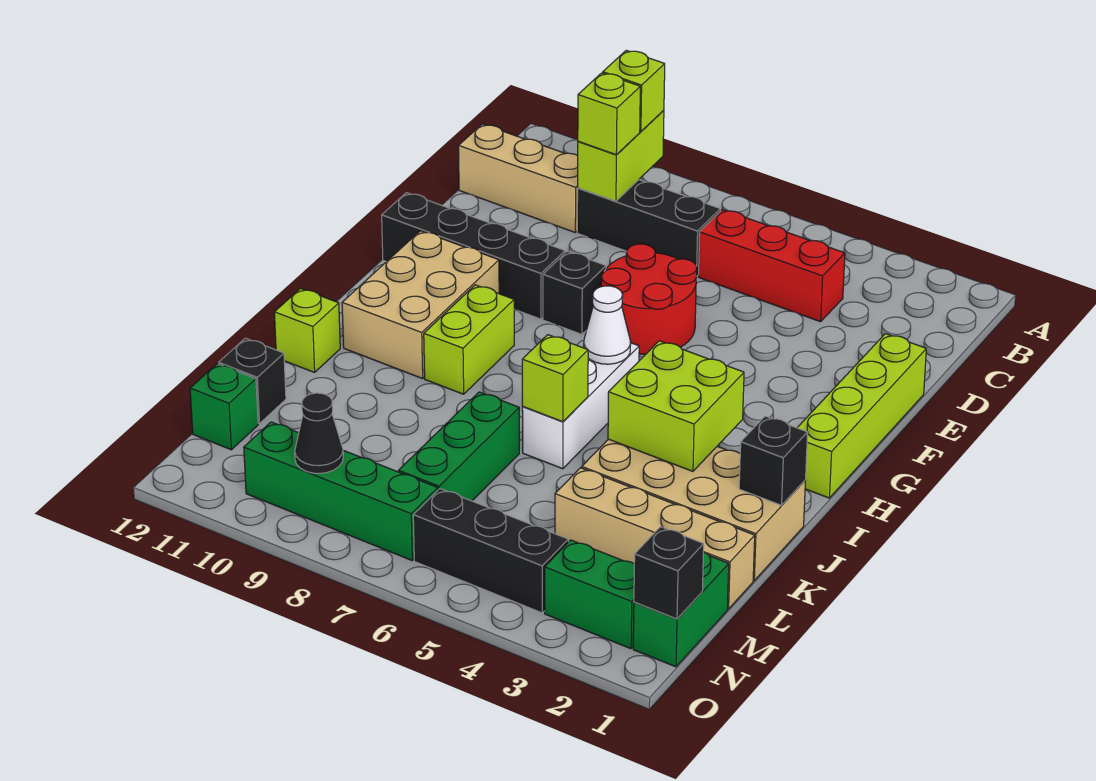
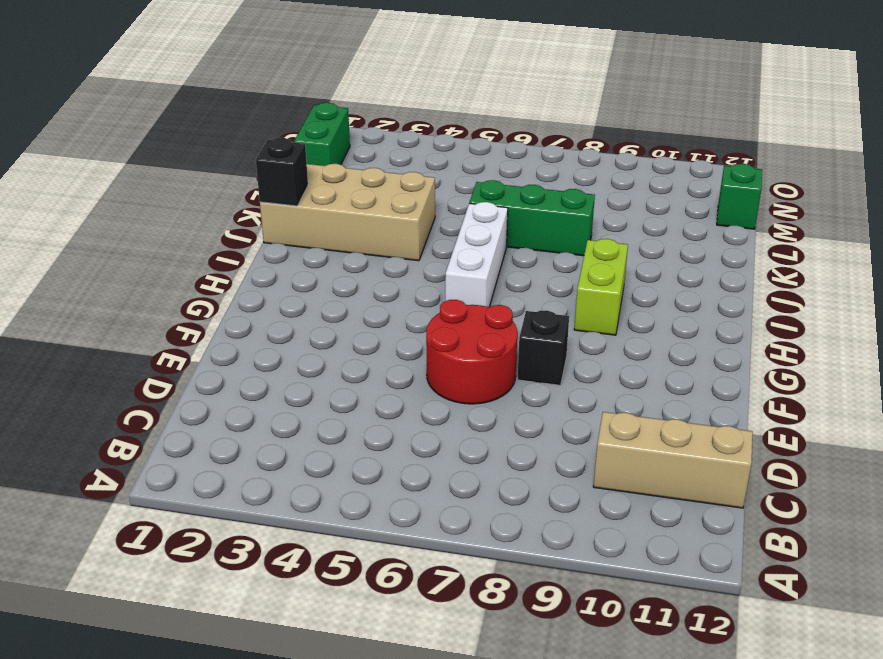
green 1x3 brick [469,180,595,256] -> green 1x3 brick turned to [398,392,519,501]
none -> red 1x3 brick [699,209,845,322]
none -> black 1x3 brick [577,180,720,276]
none -> lime 1x4 brick [797,334,926,498]

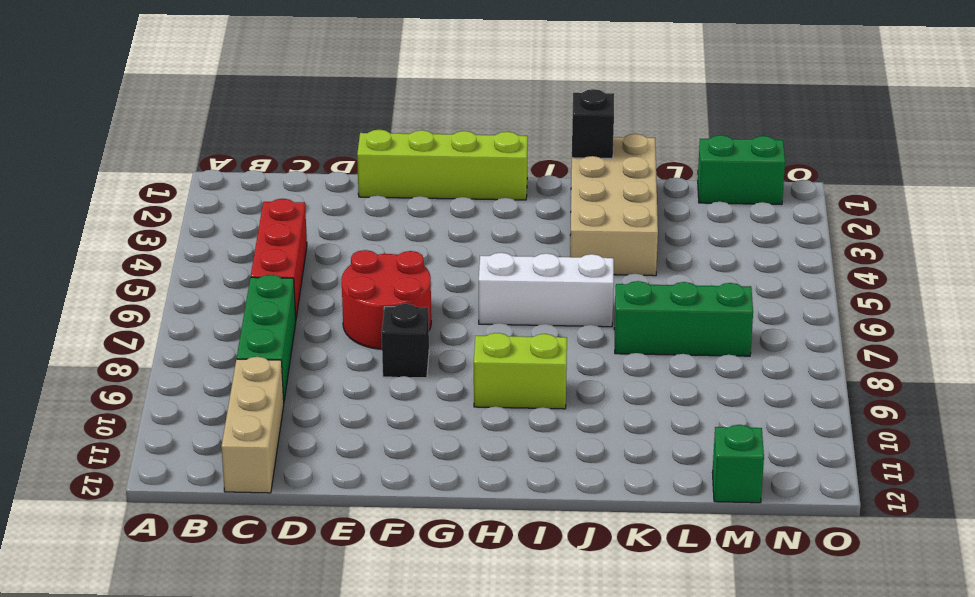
green 1x3 brick [237,275,296,400] -> black 1x3 brick [577,180,720,276]
none -> black 1x4 brick [382,193,565,319]
none -> tan 2x3 brick [342,231,499,379]
none -> lime 1x1 brick [274,288,340,372]

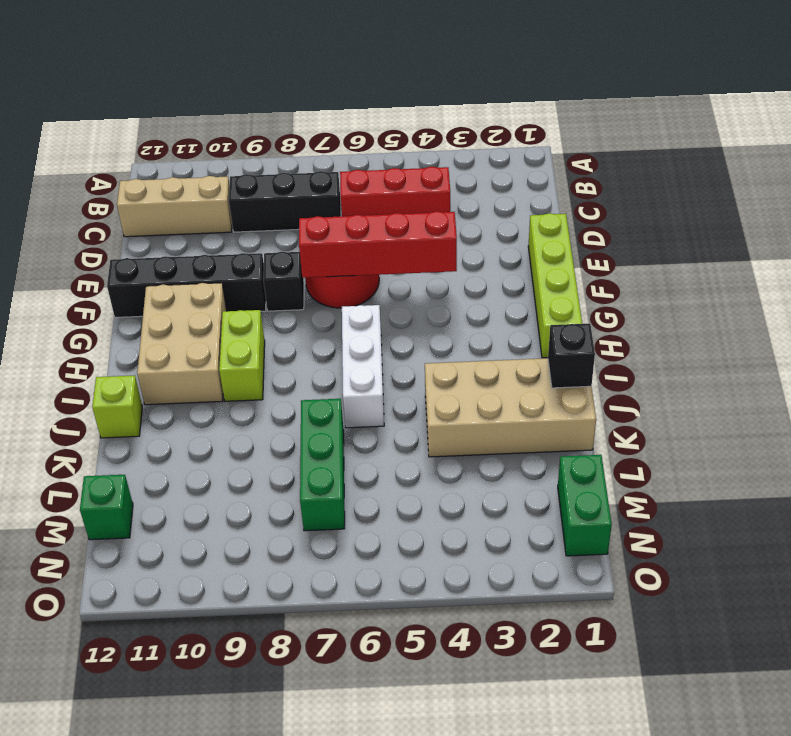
red 1x4 brick [299,211,457,278] -> none
none -> tan 1x4 brick [555,468,755,609]
none -> black 1x1 brick [219,338,286,424]
none -> green 1x2 brick [545,540,634,649]

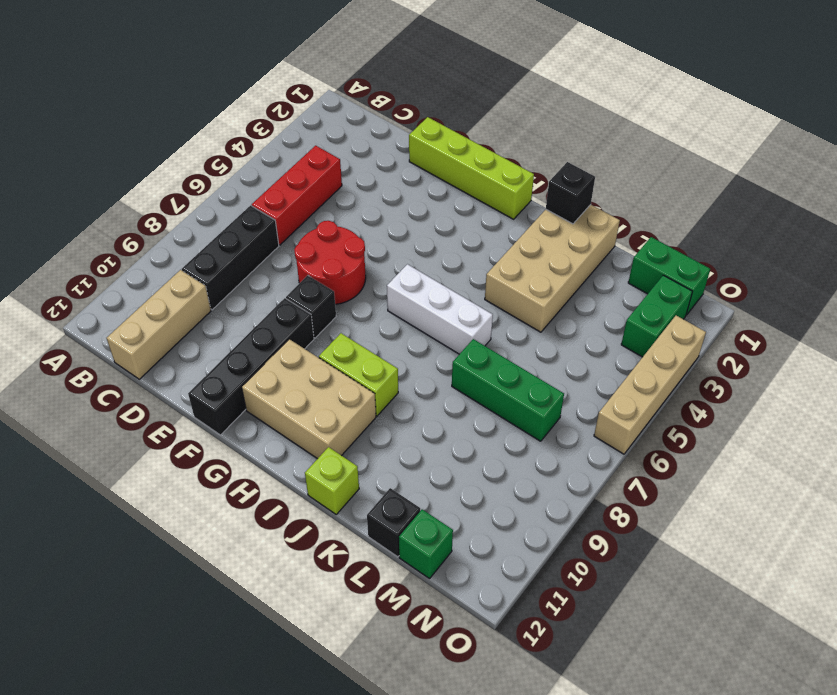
tan 1x4 brick [594,316,706,454] -> tan 1x4 brick moved to [555,468,755,609]
none -> black 1x3 brick [413,489,568,613]
none -> green 1x4 brick [244,422,438,560]
none -> lime 1x2 brick [578,110,664,201]

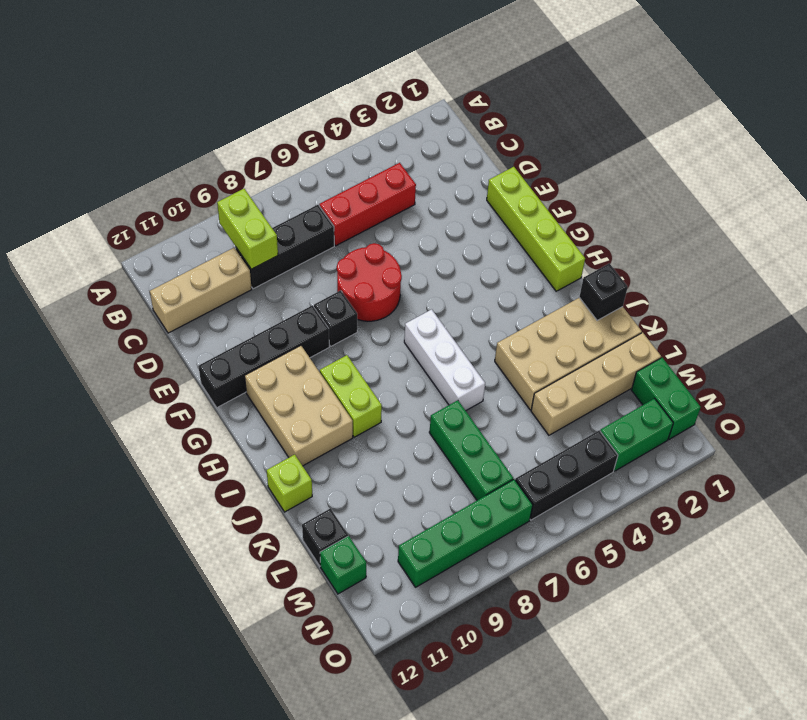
none -> white 1x1 cone [584,286,631,364]
none -> lime 2x2 brick [608,341,744,471]
none -> lime 1x1 brick [522,335,588,422]

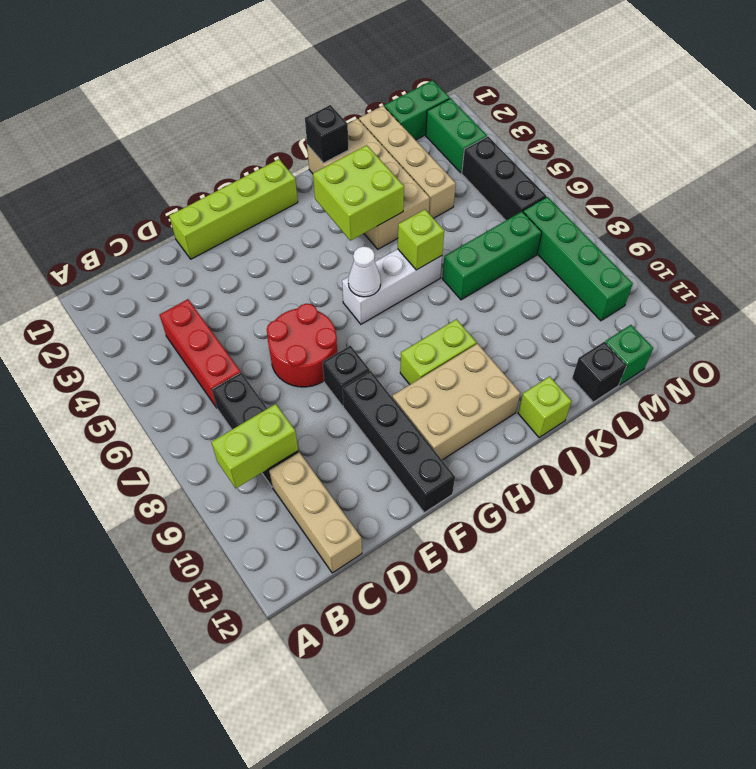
none -> black 1x1 brick [634,527,704,619]
none -> black 1x1 cone [295,393,343,473]
none -> lime 1x1 brick [603,50,665,132]

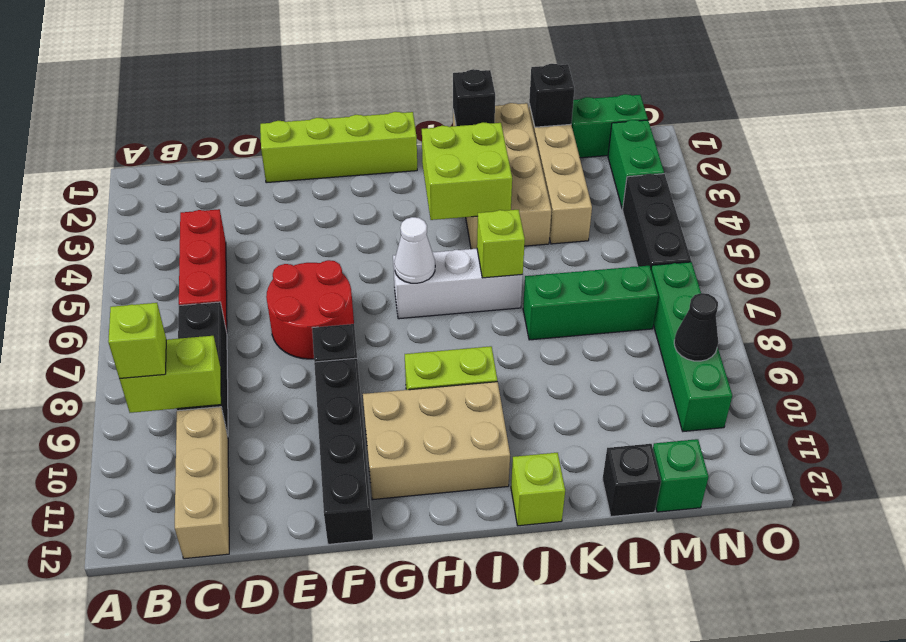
black 1x1 brick [529,64,574,127] -> black 1x1 brick moved to [634,527,704,619]
none -> lime 1x1 brick [578,73,640,155]

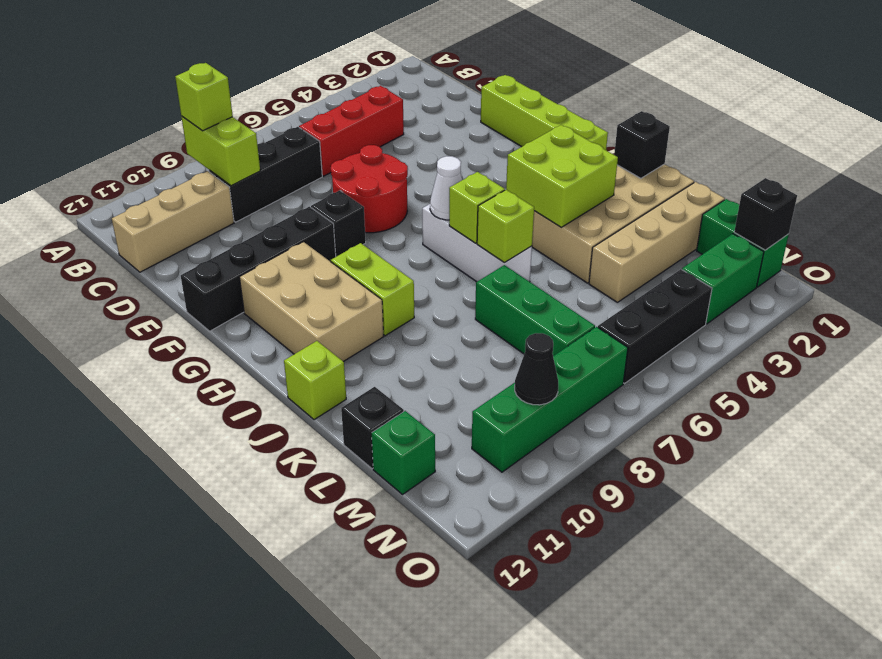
lime 1x1 brick [449,172,505,243] -> lime 1x1 brick moved to [578,73,640,155]

